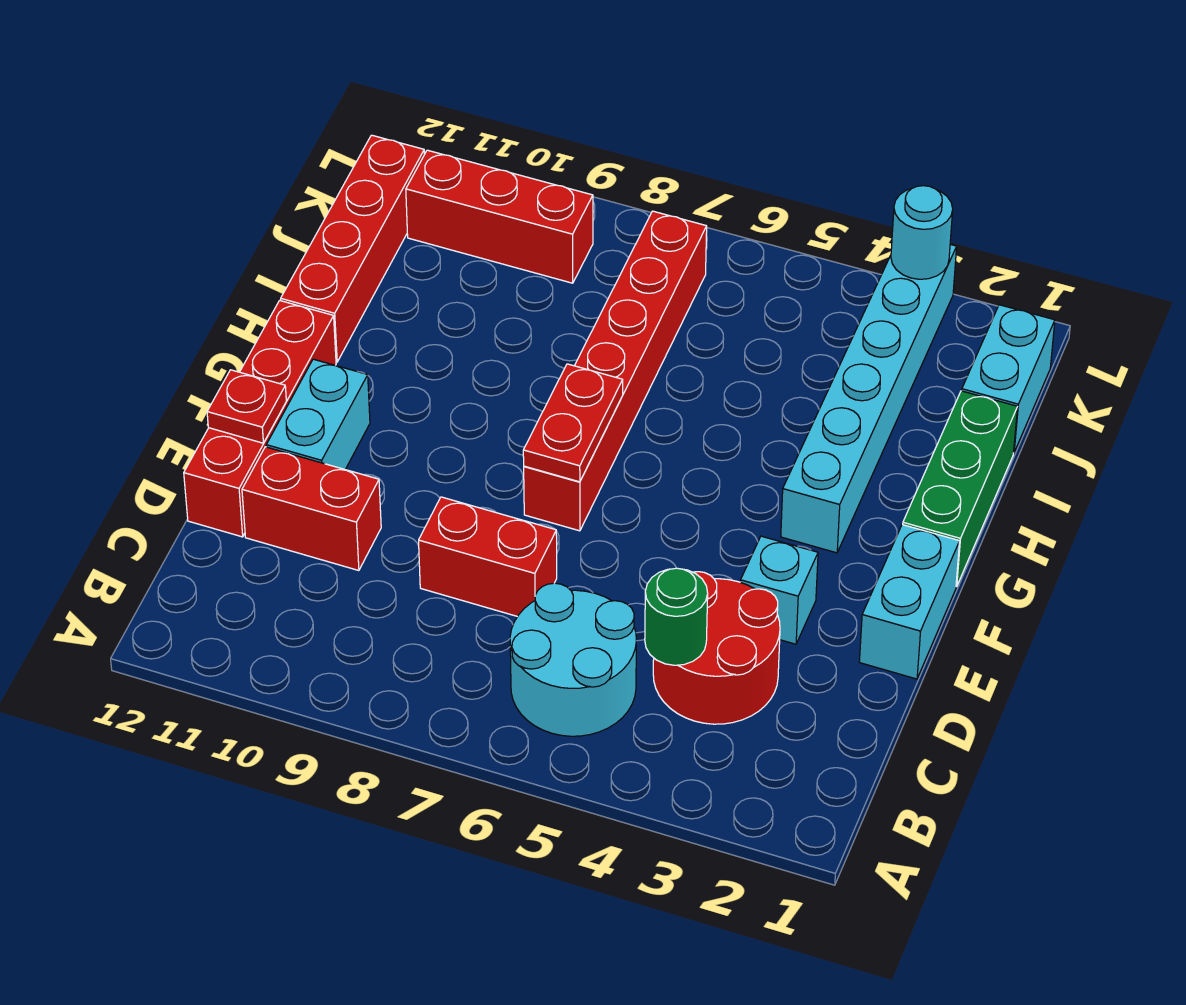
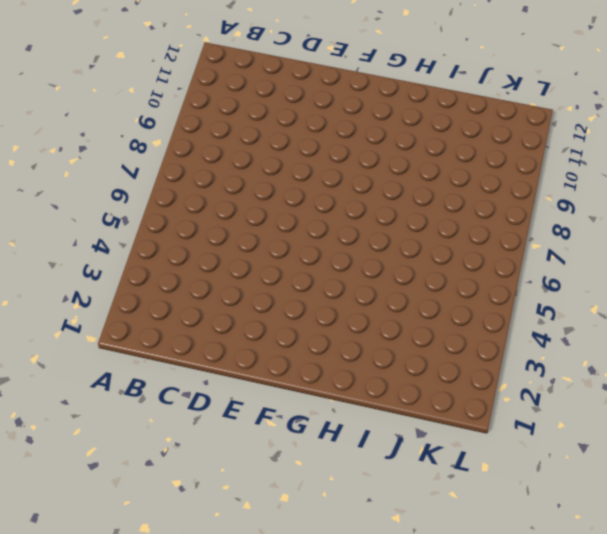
none -> cyan 2x2 round brick [510,583,636,736]
none -> red 2x2 round brick [653,572,780,724]
none -> red 1x2 brick [419,497,557,616]

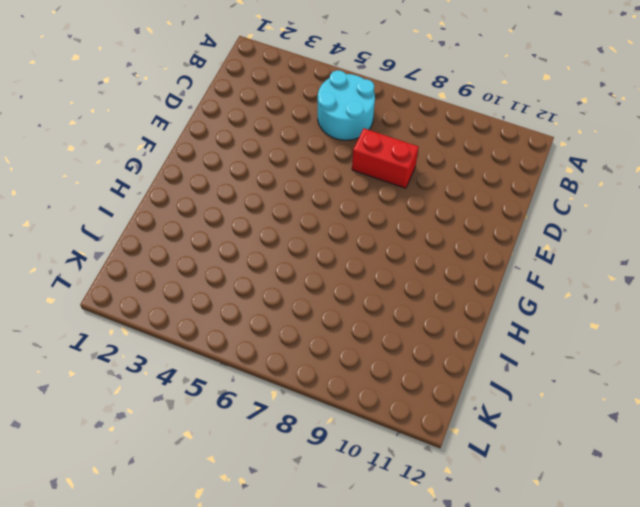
none -> red 2x2 round brick [653,572,780,724]
none -> red 1x2 brick [242,447,381,571]
none -> red 1x4 brick [184,301,336,537]

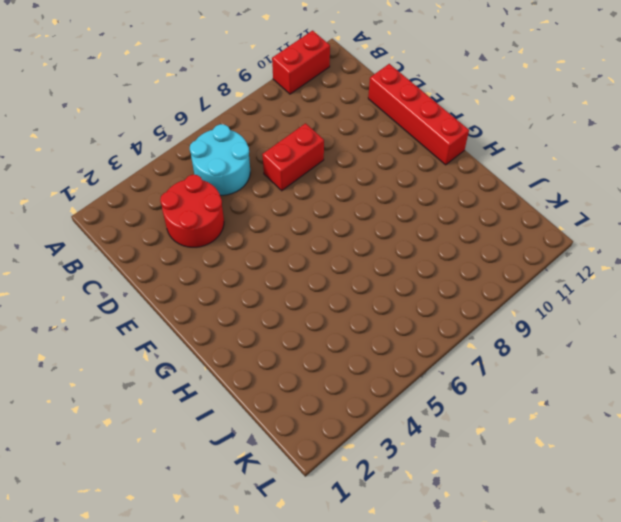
red 1x2 brick [272,31,330,94] -> red 1x2 brick moved to [242,447,381,571]
none -> cyan 1x2 brick [859,525,960,679]
none -> cyan 1x1 brick [740,536,818,644]
none -> cyan 1x2 brick [266,359,370,469]

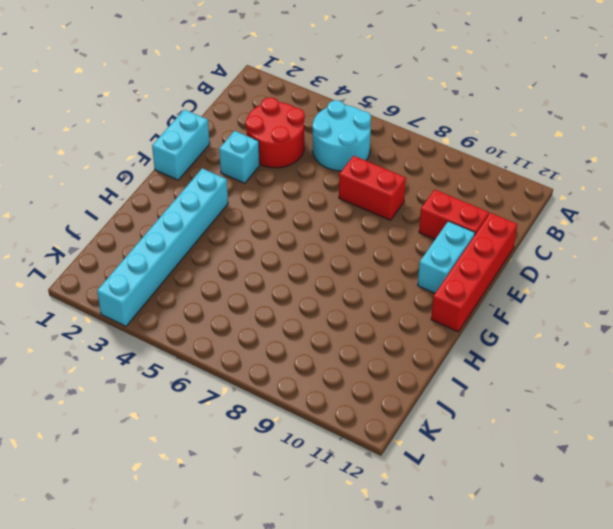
none -> red 1x6 brick [524,211,707,531]
none -> green 1x3 brick [903,391,1017,587]
none -> red 1x4 brick [281,135,424,362]

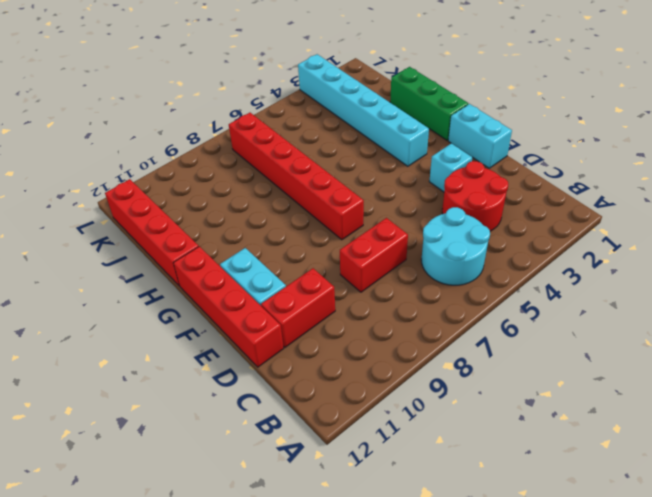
none -> cyan 1x2 brick [962,305,1055,452]
none -> red 1x3 brick [406,150,593,283]
none -> green 1x1 round brick [645,568,708,665]

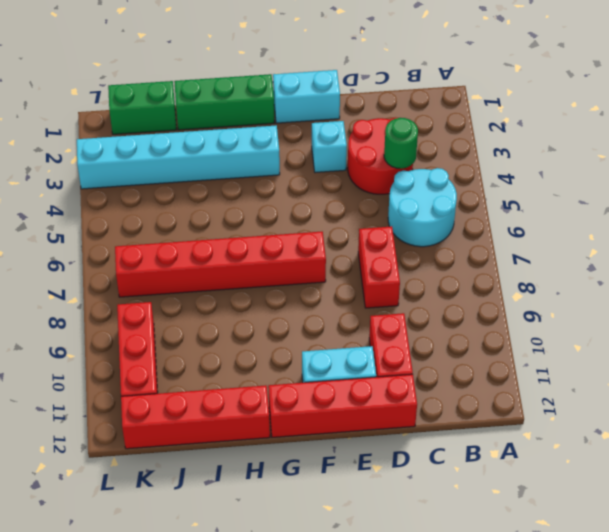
green 1x2 brick [108,81,176,134] -> cyan 1x2 brick [962,305,1055,452]
none -> red 1x1 plate [207,370,286,443]
none -> red 1x2 plate [523,364,623,482]
none -> cyan 1x1 round brick [891,186,953,279]

